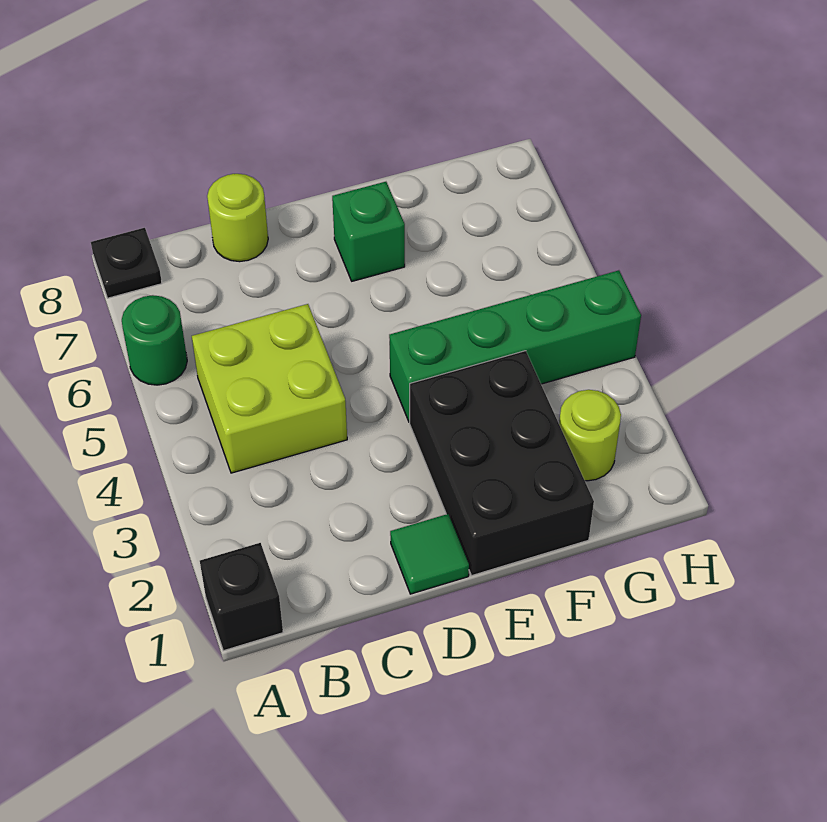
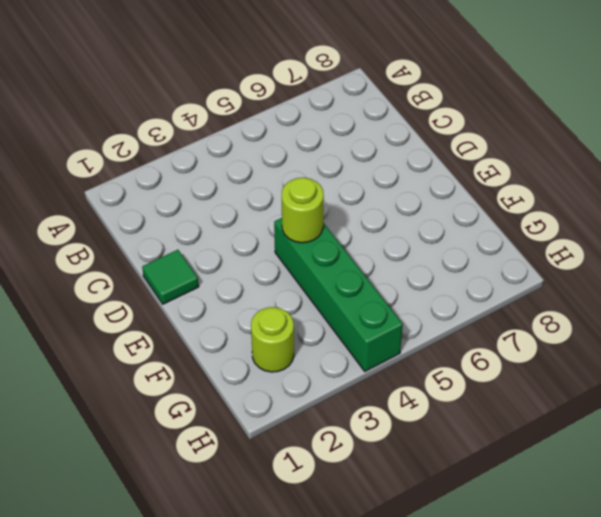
lime 1x1 round brick [282,178,324,243] -> lime 1x1 round brick moved to [207,174,268,262]
none -> black 1x1 brick [200,543,283,651]
none -> green 1x1 round brick [122,295,187,385]

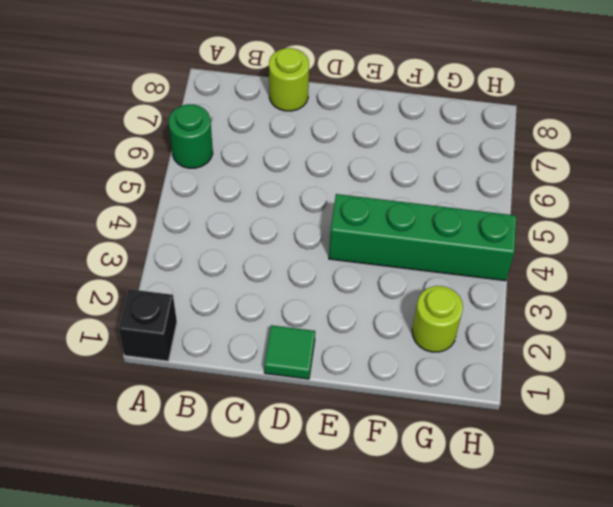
none -> black 1x1 plate [91,228,162,298]
none -> lime 2x2 brick [192,304,347,473]

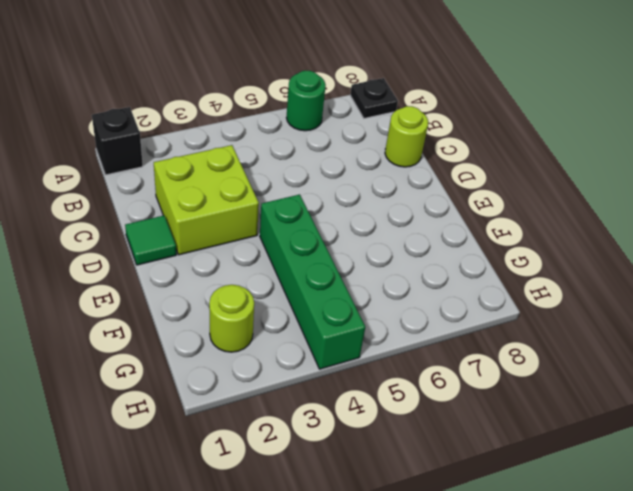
lime 2x2 brick [154,145,259,255] -> lime 2x2 brick moved to [192,304,347,473]
none -> black 2x3 brick [410,351,594,576]
none -> green 1x1 brick [332,182,405,281]

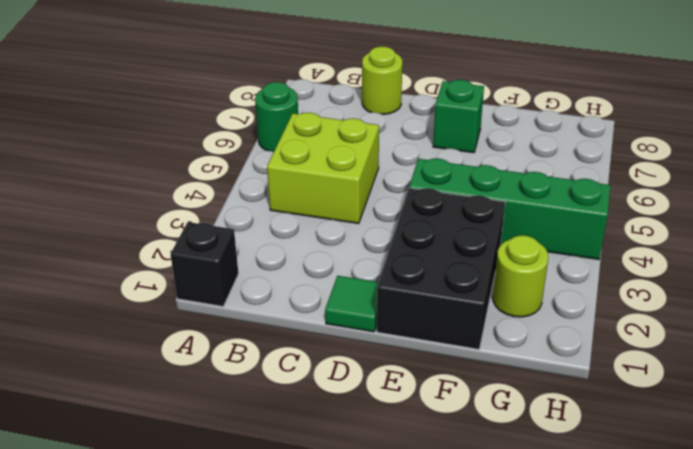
none -> black 1x1 plate [91,228,162,298]

